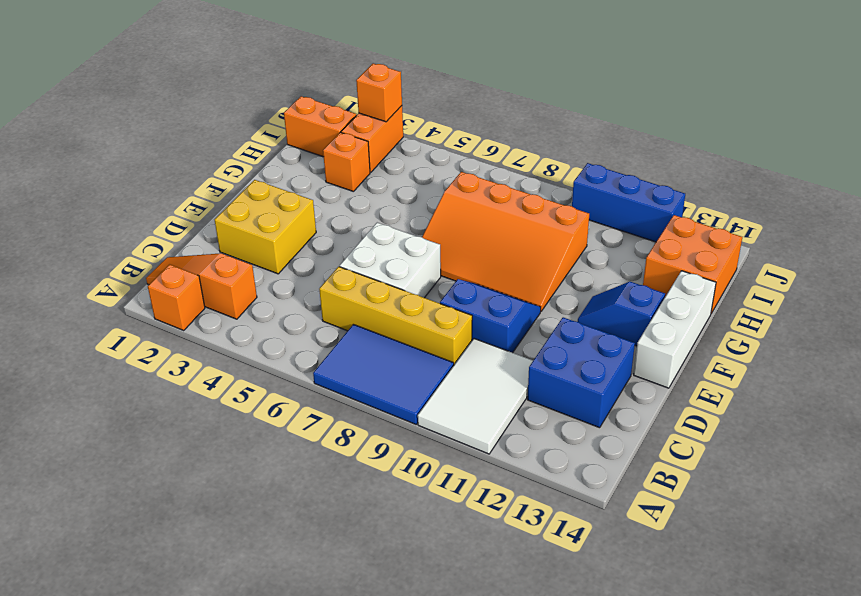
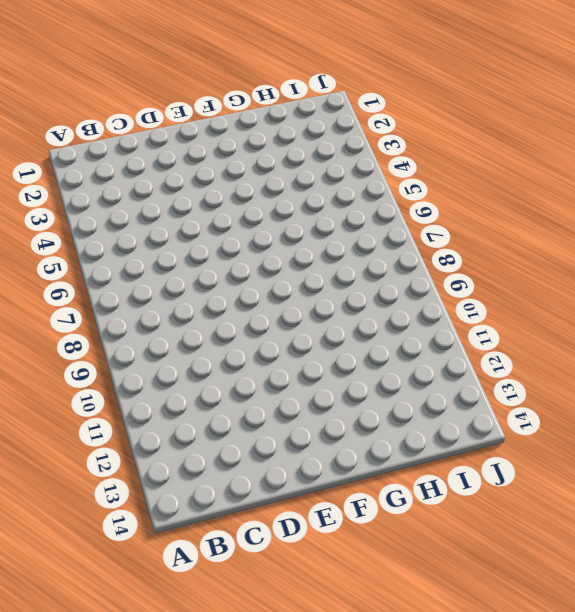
none -> orange 1x1 brick [148,264,205,330]
none -> blue 2x3 tile [313,324,454,424]
none -> white 2x3 tile [418,339,533,454]

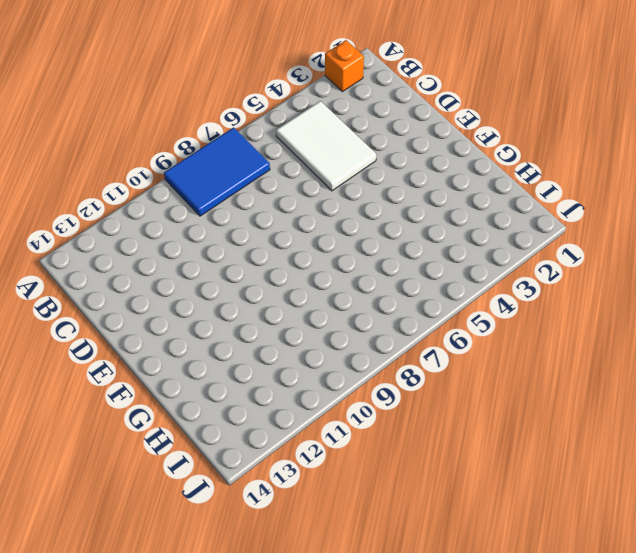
white 2x3 tile [276,101,376,191] -> white 2x3 tile moved to [418,339,533,454]
none -> orange 1x3 slope [146,253,257,319]
none -> yellow 1x4 brick [319,267,472,365]
none -> blue 2x2 brick [528,317,635,428]

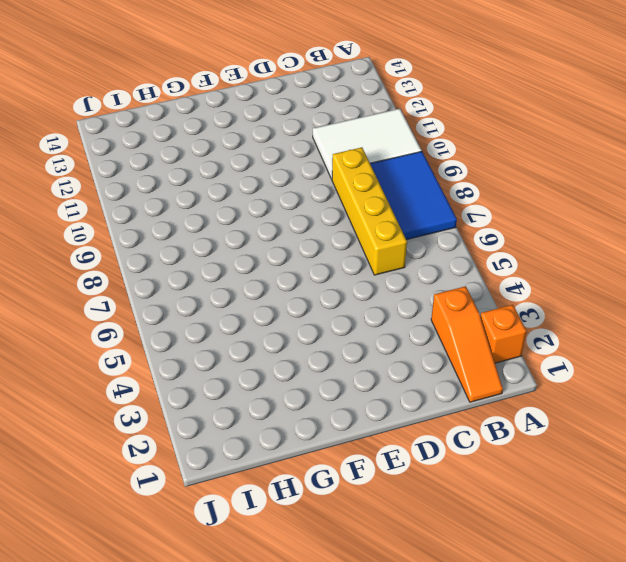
none -> blue 2x2 brick [528,317,635,428]
none -> yellow 2x2 brick [215,180,316,274]
none -> white 2x2 brick [340,223,441,298]

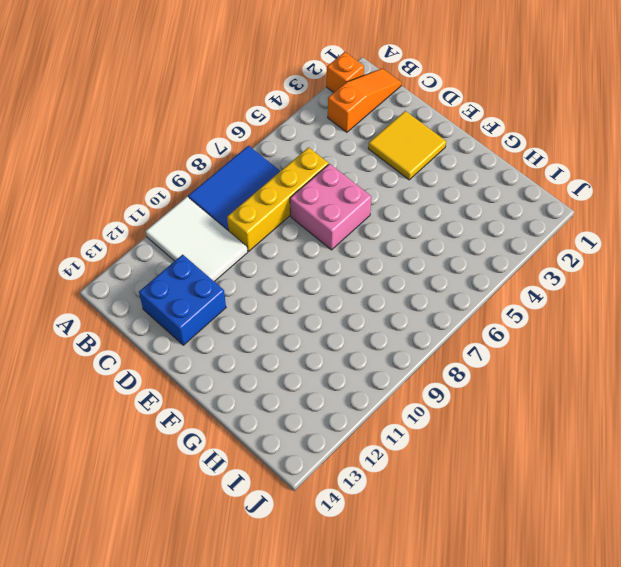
yellow 2x2 tile [368,111,446,180] -> yellow 2x2 brick [215,180,316,274]
pink 2x2 brick [290,164,371,250] -> white 2x2 brick [340,223,441,298]
none -> blue 2x2 slope [440,279,541,353]
none -> white 1x3 brick [634,271,716,388]
none -> orange 3x4 slope [422,172,589,311]

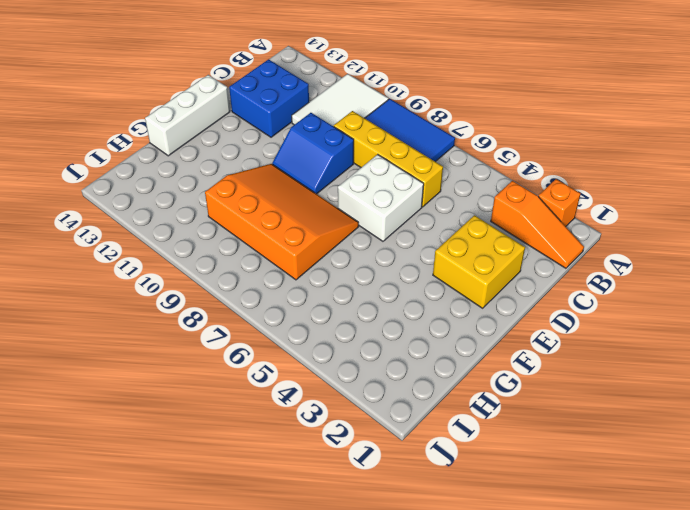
none -> blue 1x2 slope [578,282,665,346]
none -> orange 1x1 brick [323,132,370,192]
none -> orange 2x2 brick [643,215,742,313]

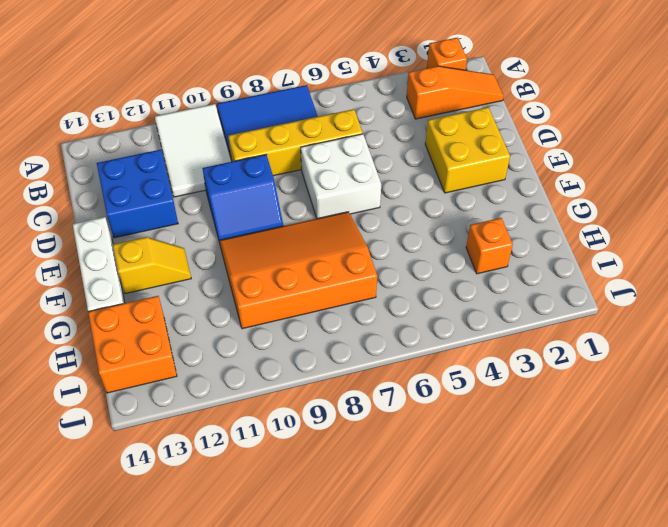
yellow 1x2 slope [113,237,191,294] -> blue 1x2 slope [578,282,665,346]
none -> orange 1x2 brick [284,96,356,157]
none -> orange 1x2 brick [341,106,403,172]
none -> blue 1x3 brick [572,163,685,242]

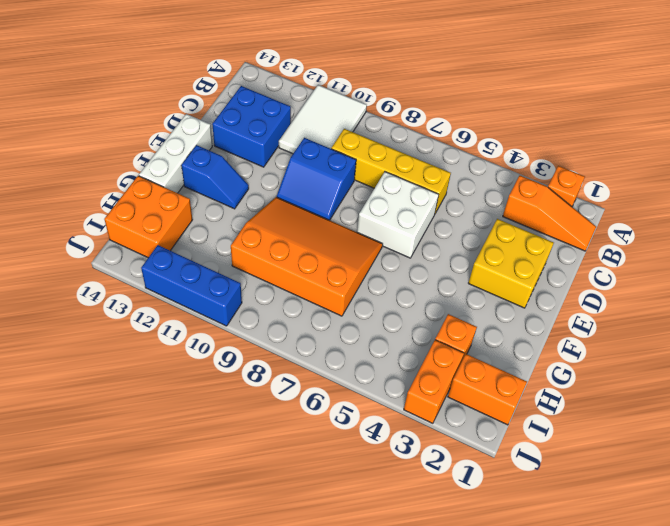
none -> blue 2x3 tile [313,324,454,424]
none -> orange 1x1 brick [356,64,402,122]

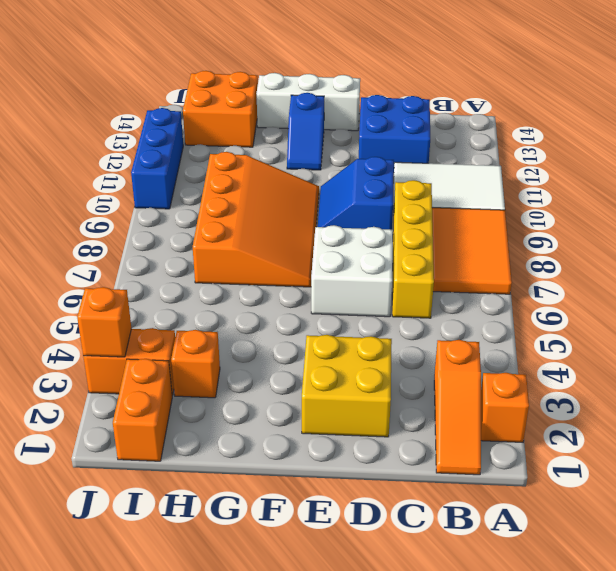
orange 2x3 tile [432,208,512,294] -> blue 2x3 tile [313,324,454,424]

